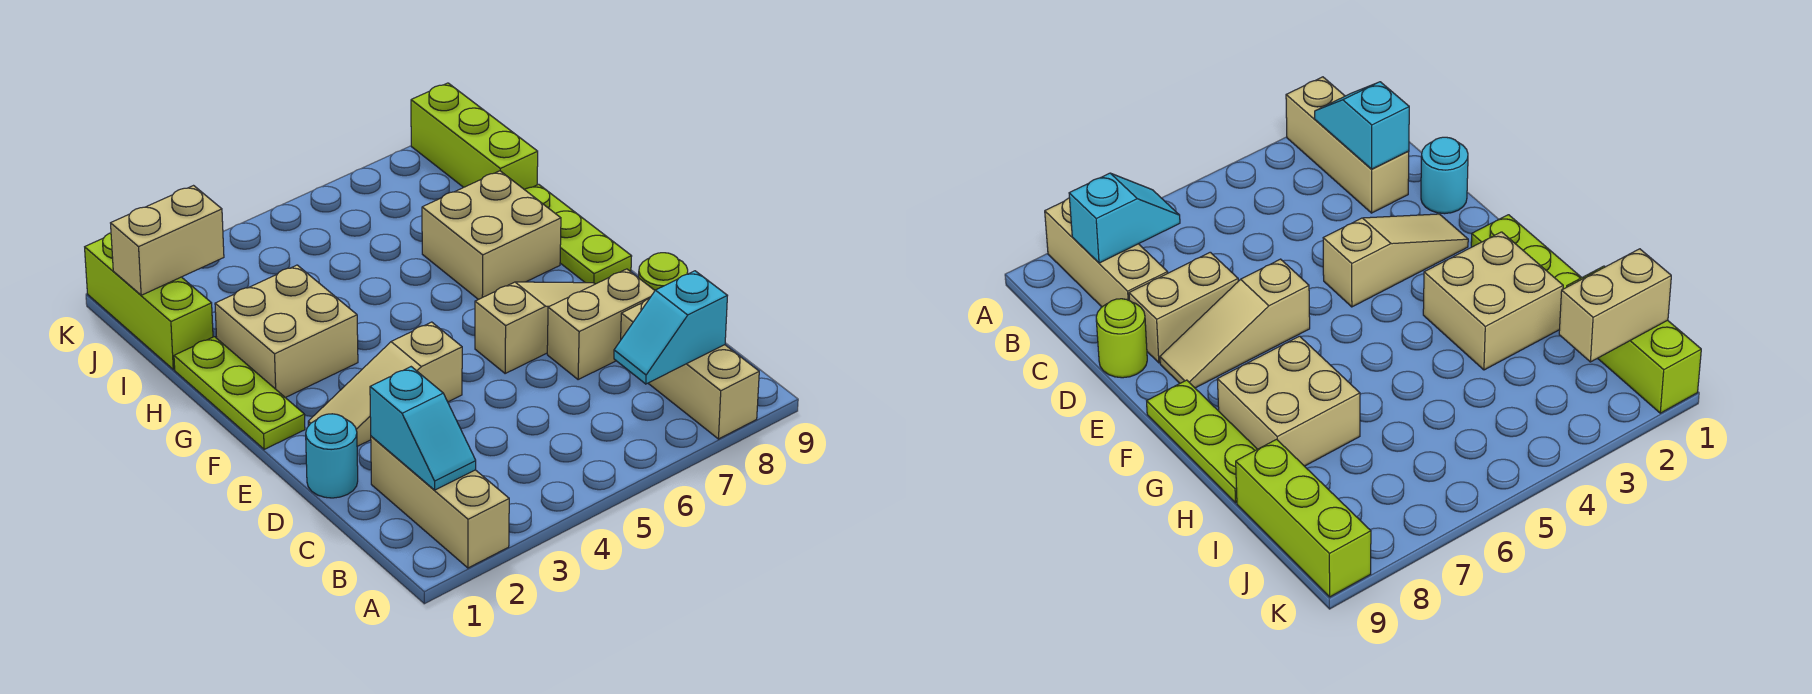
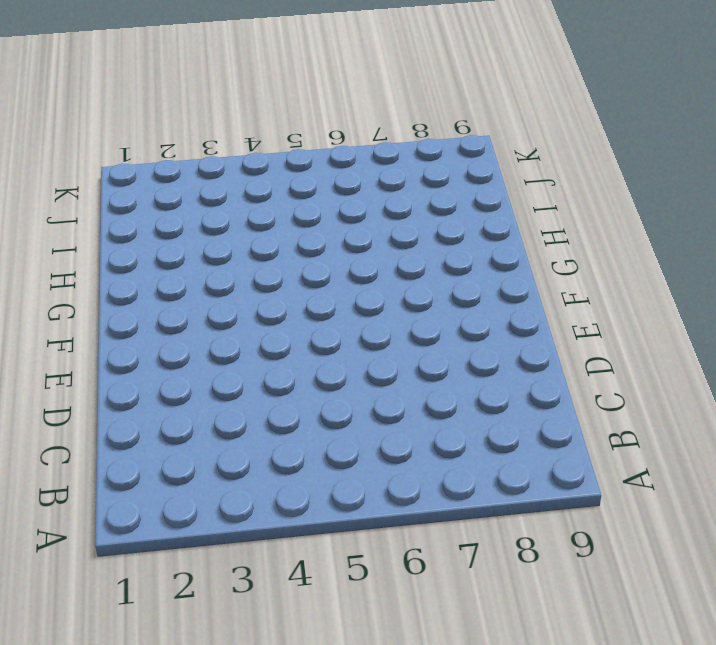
none -> tan 1x3 brick [371,436,509,568]
none -> tan 1x3 brick [621,299,759,439]
none -> cyan 1x1 round brick [306,414,358,498]

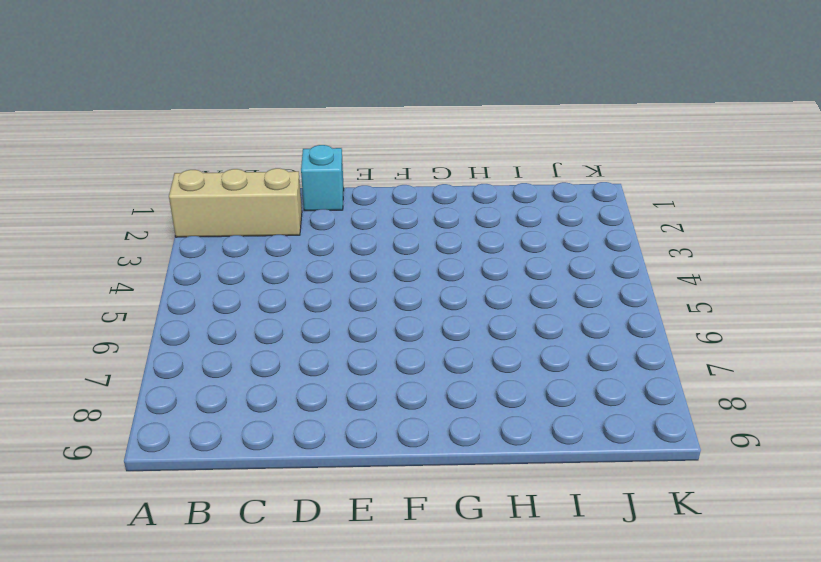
cyan 1x1 brick [301,145,344,211] -> cyan 1x1 round brick [306,414,358,498]
none -> tan 1x3 brick [621,299,759,439]
none -> tan 1x2 brick [547,269,655,380]
none -> lime 1x1 round brick [639,253,688,290]

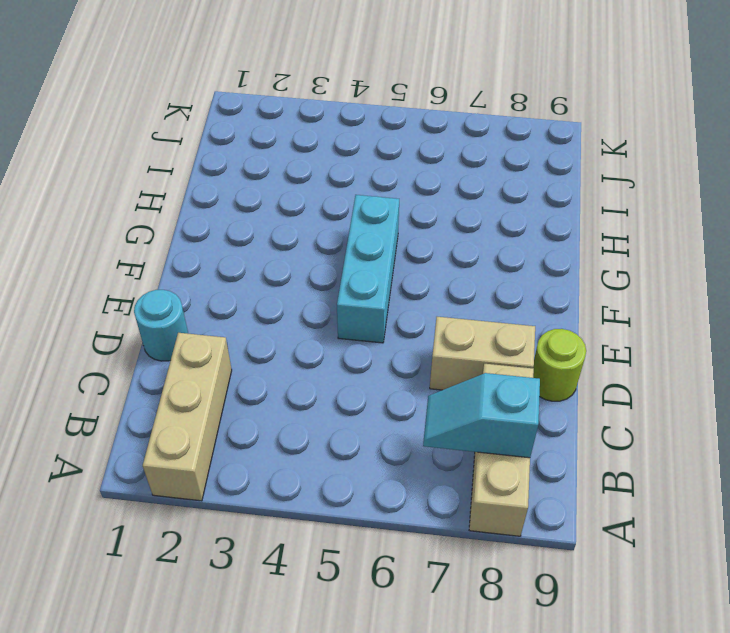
cyan 1x3 brick [337,195,399,343] -> none
none -> tan 1x3 slope [308,322,462,446]
none -> tan 1x3 slope [475,282,595,373]
none -> lime 1x3 plate [174,337,305,449]

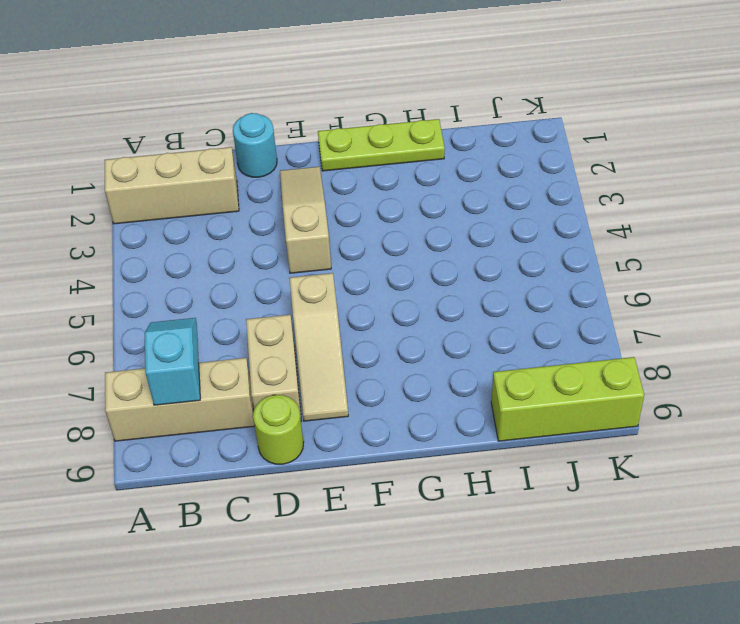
none -> lime 1x3 plate [525,184,632,284]
none -> tan 2x2 brick [215,265,358,398]
none -> tan 2x2 brick [422,171,561,300]

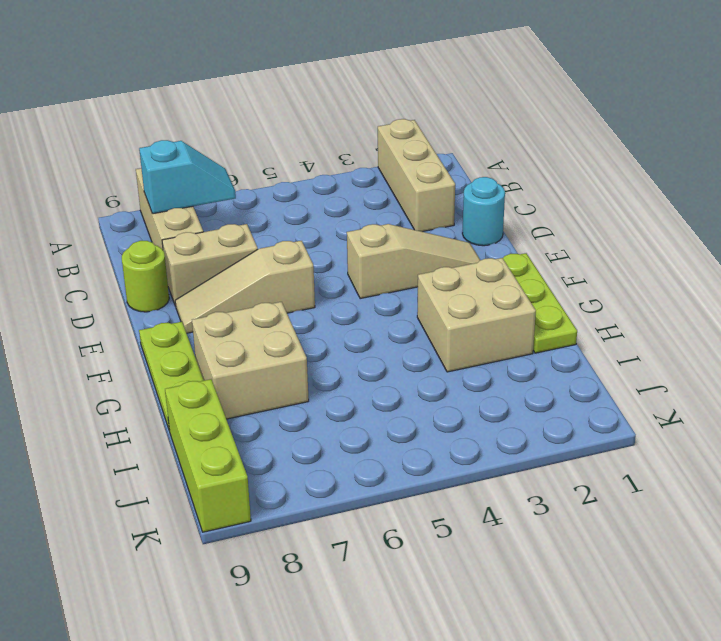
none -> lime 1x3 brick [85,233,213,370]
none -> cyan 1x2 slope [370,367,476,490]
none -> tan 1x2 brick [111,186,224,295]

